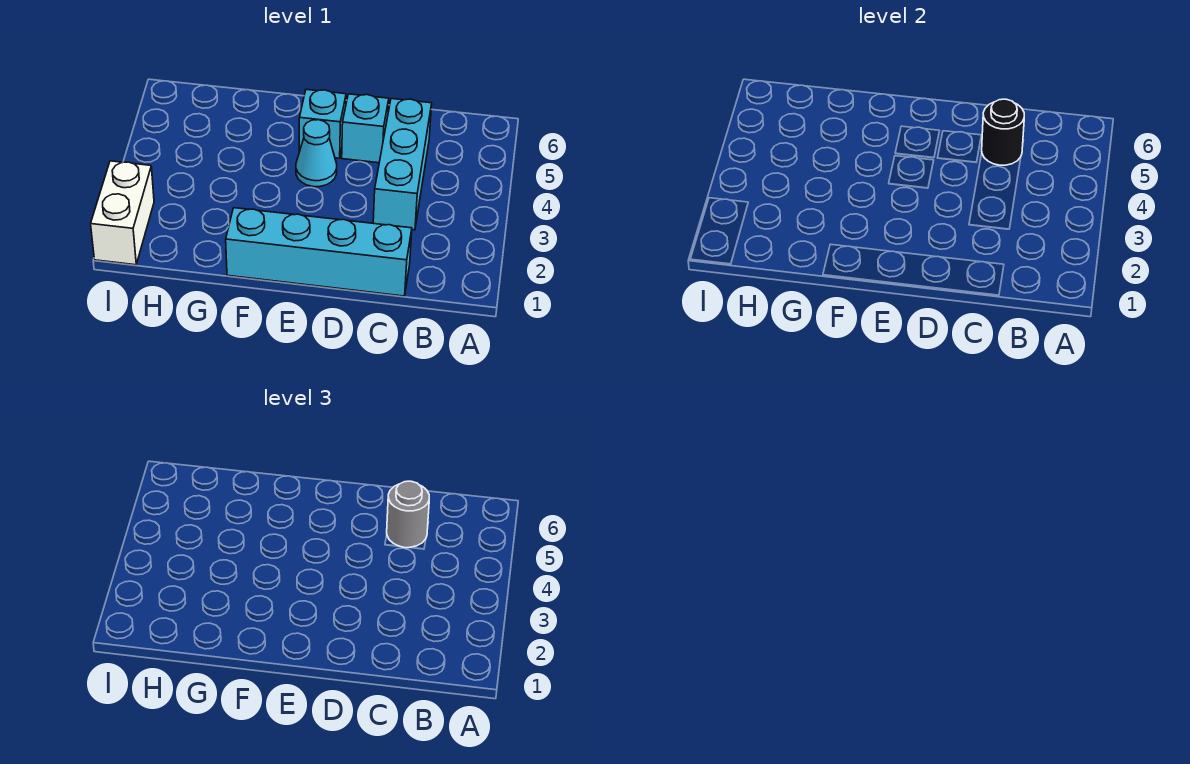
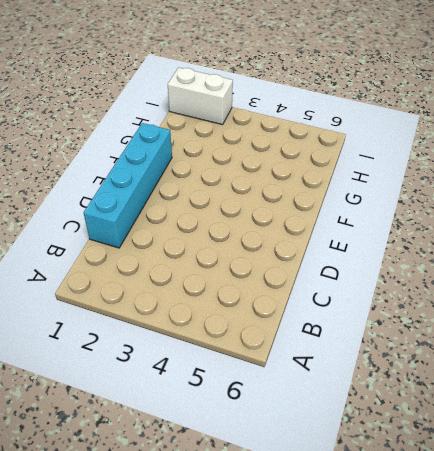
none -> cyan 1x3 brick [373,99,432,230]
none -> cyan 1x1 brick [342,94,389,163]

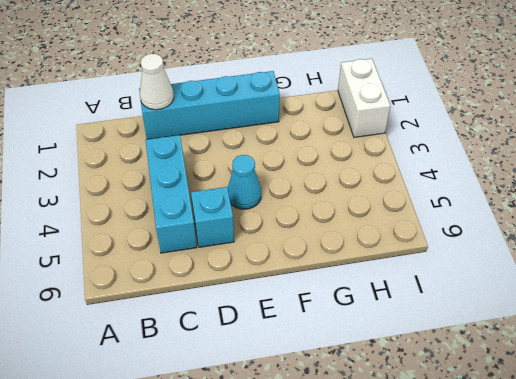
white 1x1 cone [140,54,174,110] -> none
none -> cyan 1x1 brick [299,90,346,158]
none -> black 1x1 round brick [982,99,1024,165]

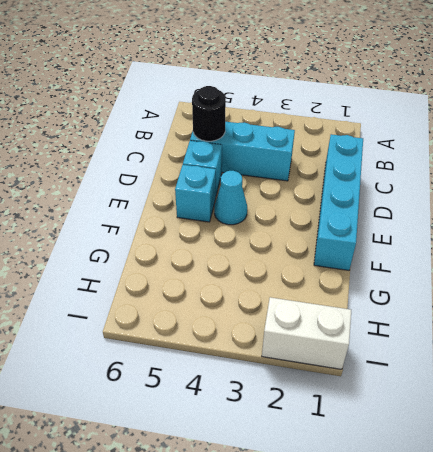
none -> grey 1x1 round brick [387,481,429,548]

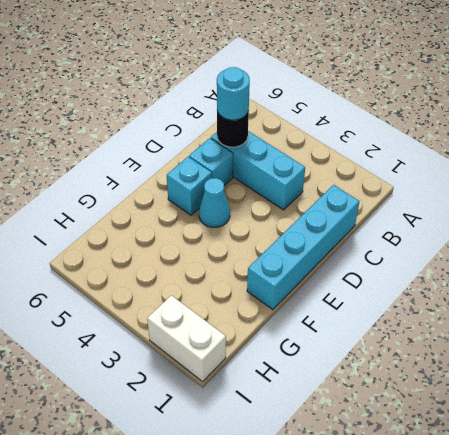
cyan 1x1 round brick [217,67,250,120] -> grey 1x1 round brick [387,481,429,548]

